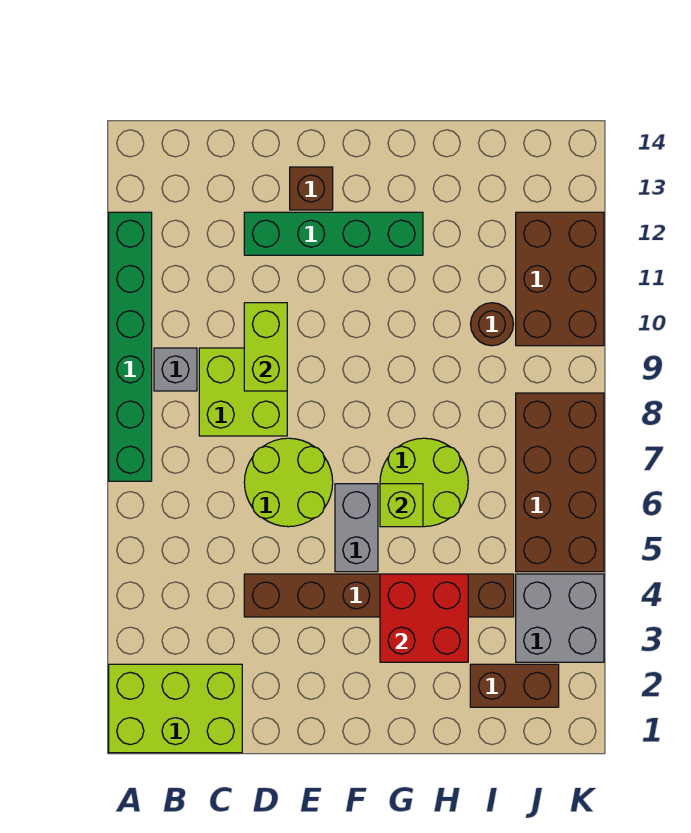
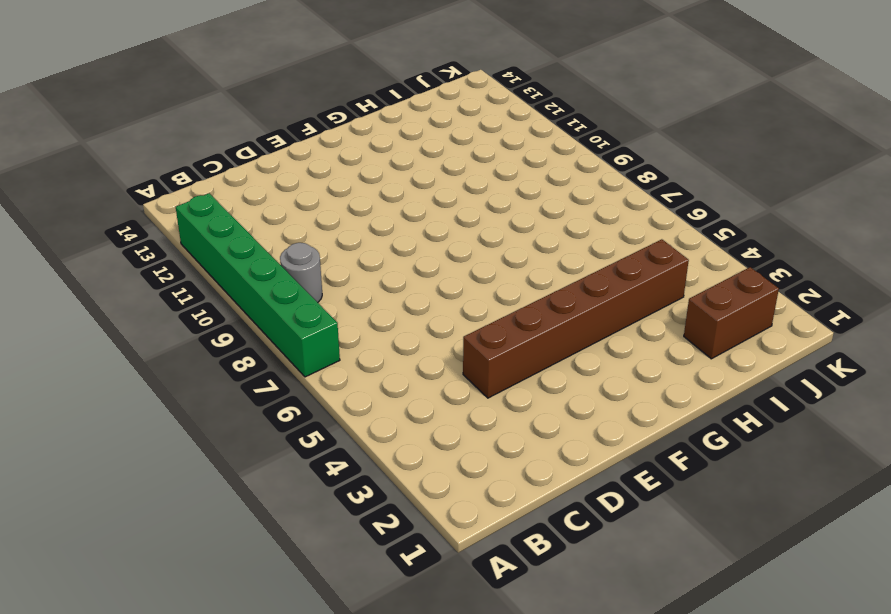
grey 1x1 round brick [280,243,322,302] -> grey 1x1 brick [154,348,197,391]
none -> lime 2x3 brick [109,664,242,753]
none -> lime 2x2 brick [199,348,287,436]
none -> lime 2x2 round brick [244,438,333,527]

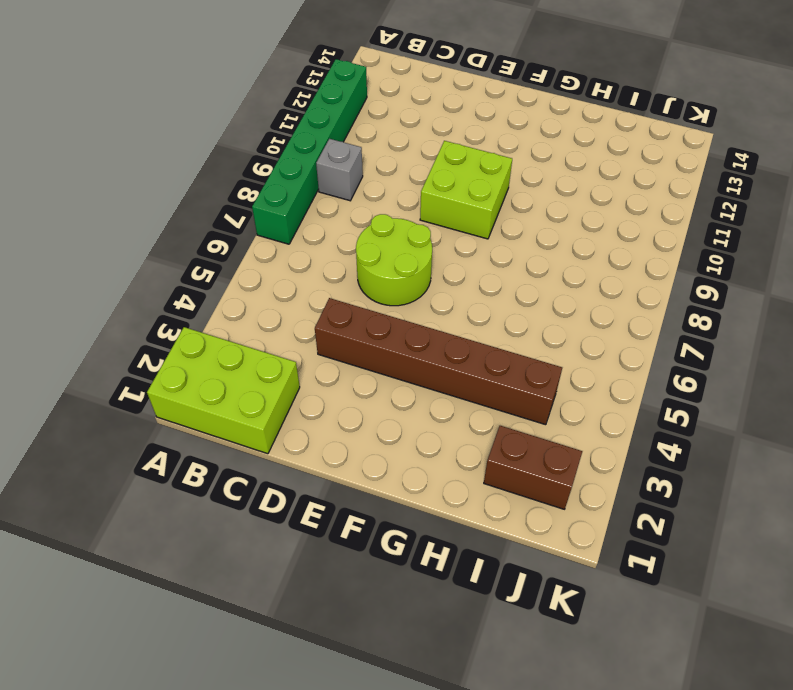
lime 2x2 brick [420,141,512,239] -> lime 2x2 brick moved to [199,348,287,436]
none -> green 1x4 brick [244,212,423,255]
none -> brown 1x1 brick [290,167,333,210]
none -> grey 1x2 brick [335,484,378,572]

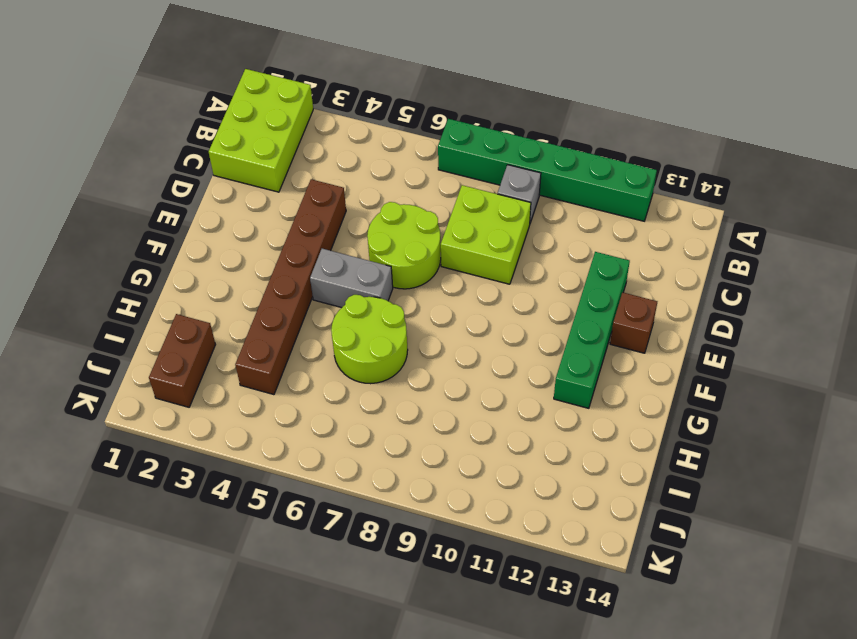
none -> brown 1x1 round brick [471,303,513,346]
none -> grey 2x2 brick [516,574,604,662]
none -> brown 2x4 brick [516,393,604,572]

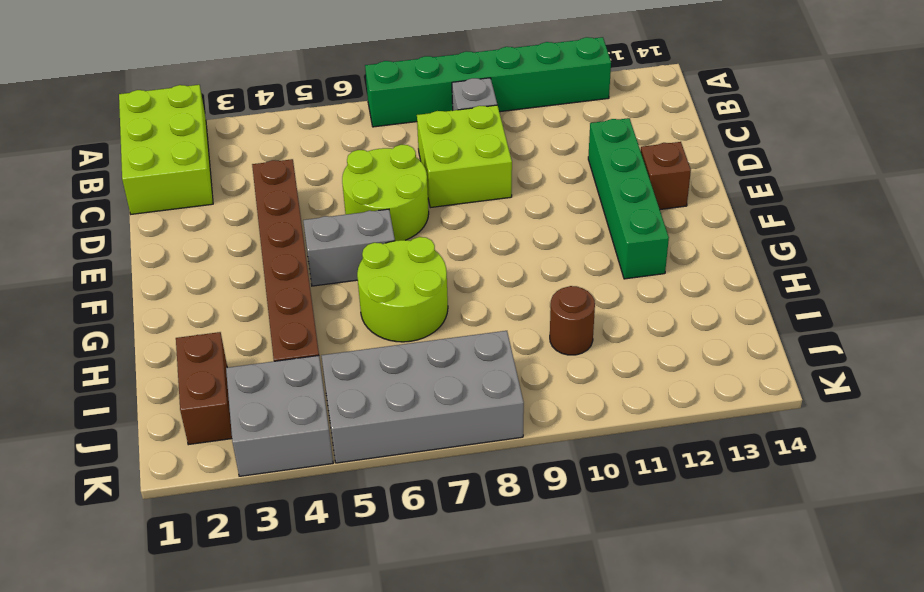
grey 2x4 brick [321,331,524,463] -> brown 2x4 brick [516,393,604,572]
none -> brown 2x3 brick [516,212,604,346]
none -> lime 1x2 brick [244,303,287,391]
none -> red 2x2 brick [380,574,468,662]

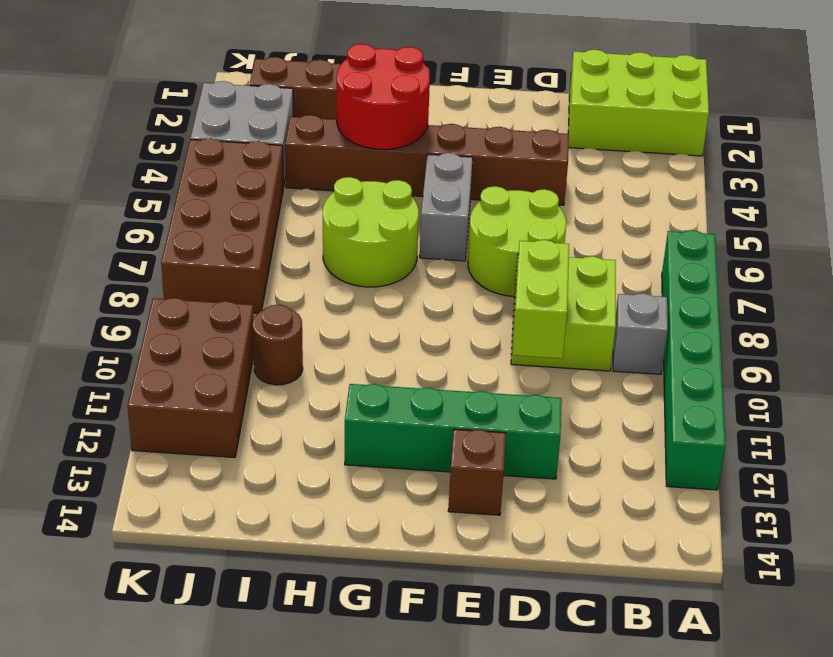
red 2x2 round brick [337,44,430,150] -> red 2x2 brick [380,574,468,662]
none -> lime 1x1 brick [380,484,423,527]

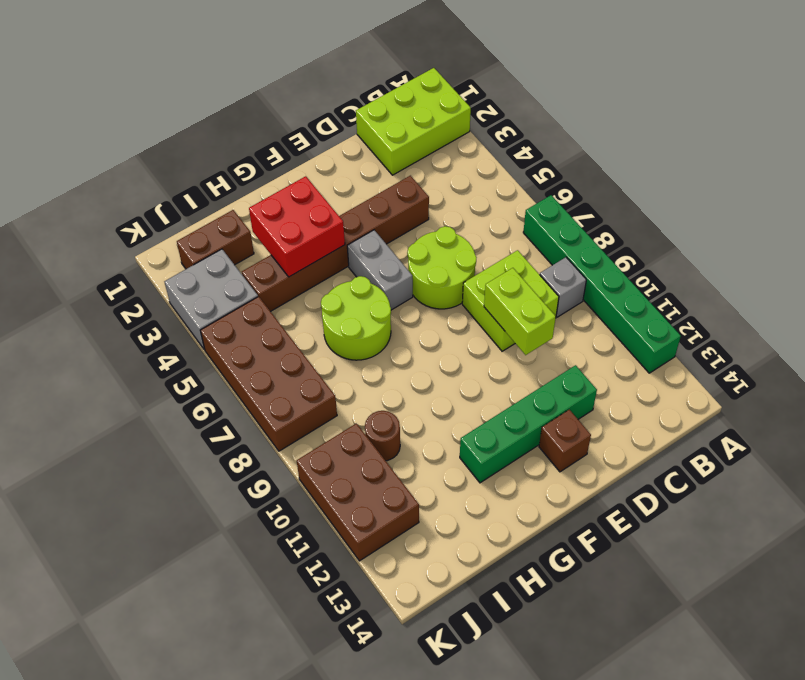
none -> lime 1x1 brick [380,484,423,527]

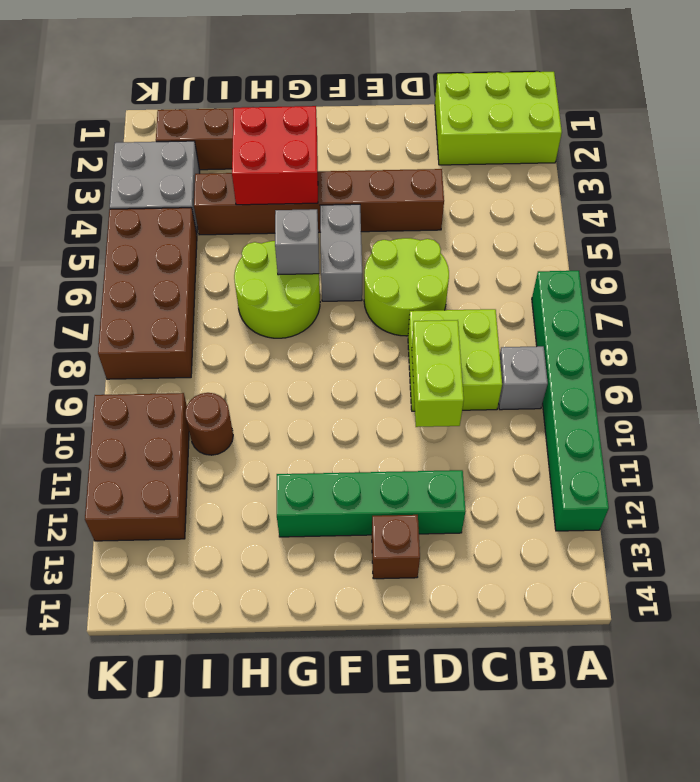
grey 1x1 brick [275,209,319,275] -> lime 1x1 brick [380,484,423,527]

